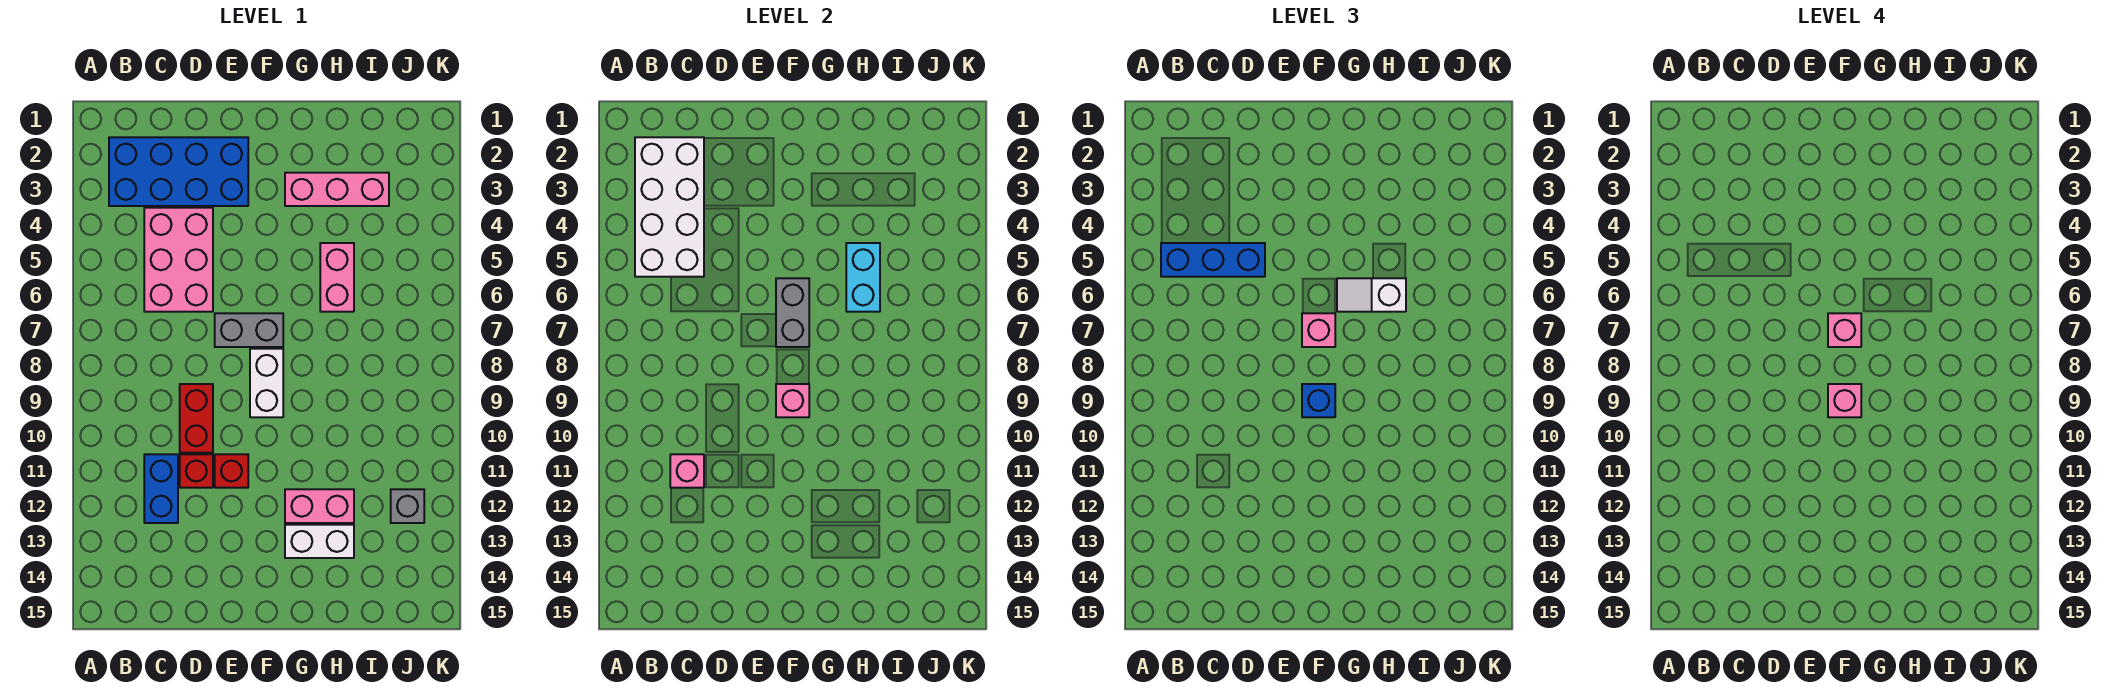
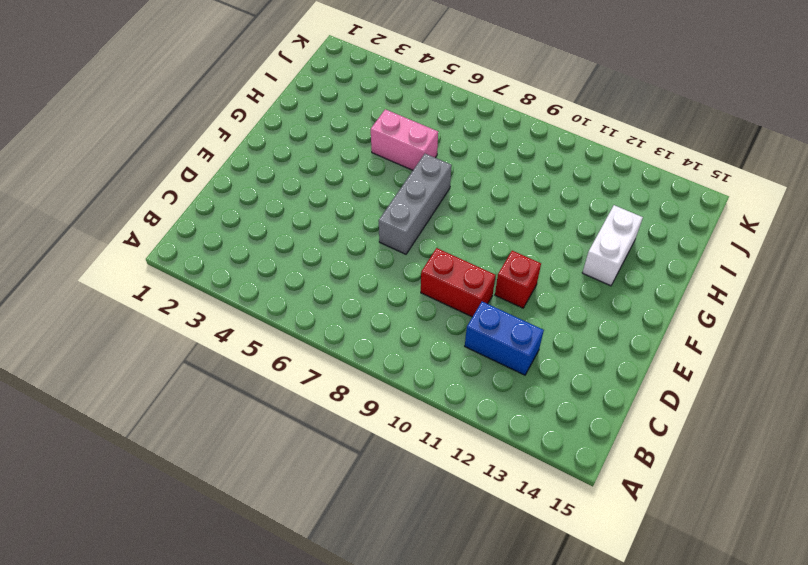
grey 1x3 brick [379,154,452,254] -> grey 1x2 brick [215,313,283,347]
none -> blue 2x4 brick [109,137,248,206]
none -> pink 2x3 brick [144,208,213,312]
none -> red 1x1 brick [180,454,213,488]

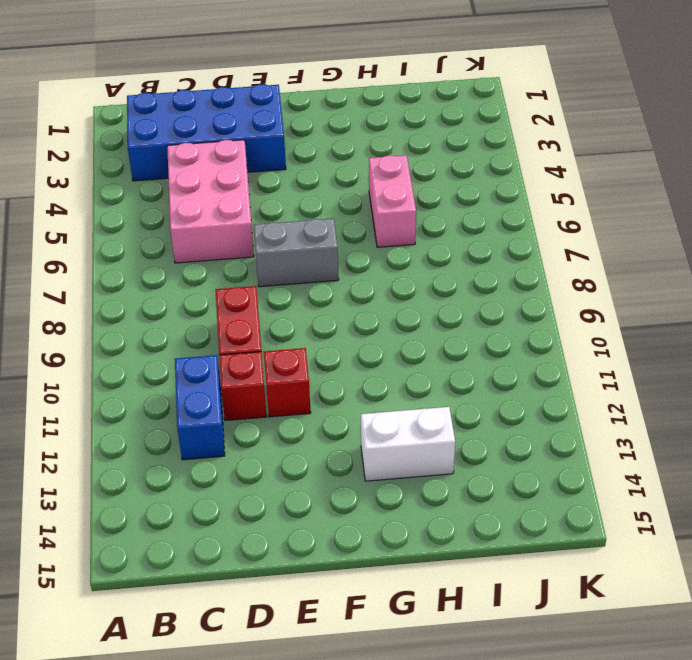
none -> white 1x2 brick [250,349,283,417]
none -> pink 1x3 brick [285,173,389,206]
none -> pink 1x2 brick [285,489,354,523]

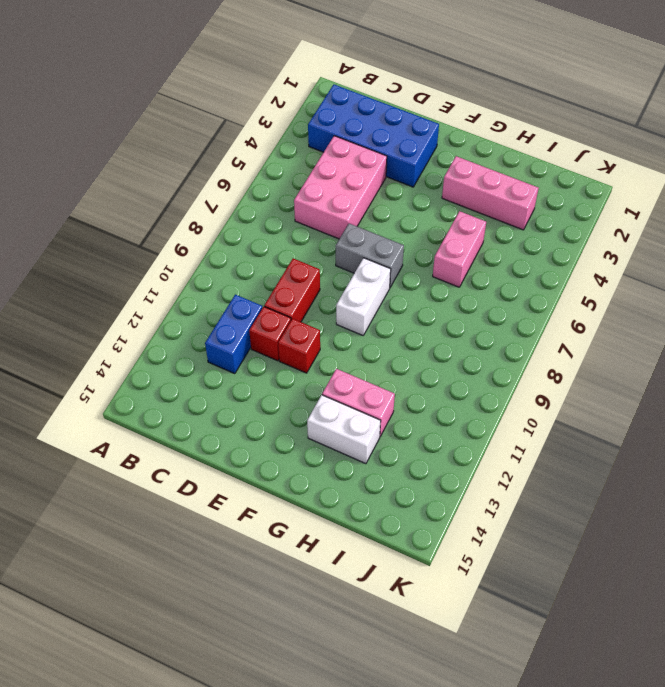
none -> grey 1x1 brick [391,489,424,523]
none -> white 2x4 brick [635,137,704,277]
none -> pink 1x1 brick [670,454,704,488]

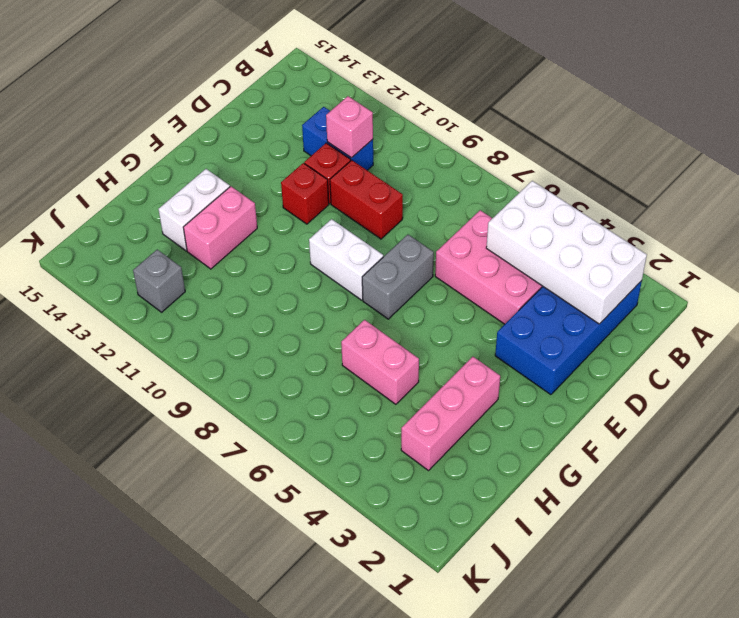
none -> grey 1x2 brick [776,278,809,347]
none -> pink 1x1 brick [776,384,809,417]
none -> cyan 1x2 brick [846,243,880,312]

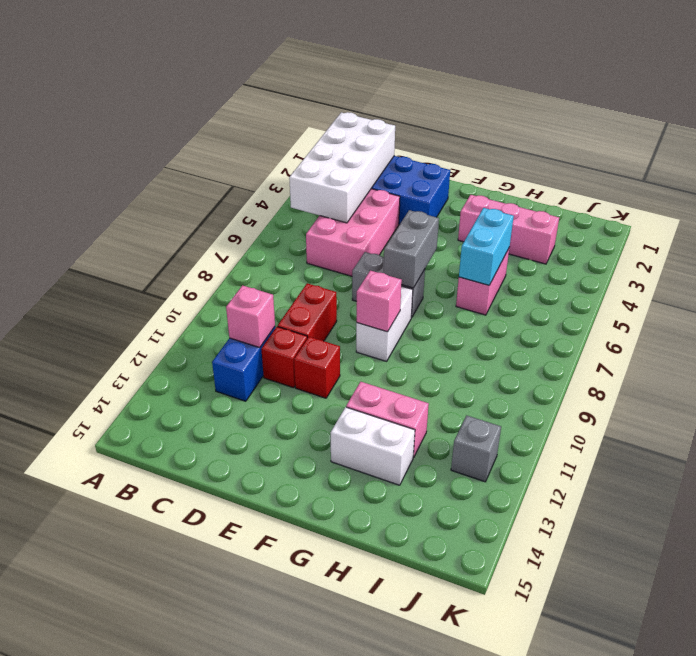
none -> blue 1x3 brick [1161,243,1265,277]
none -> pink 1x1 brick [1302,313,1335,347]
none -> blue 1x1 brick [1302,384,1335,417]

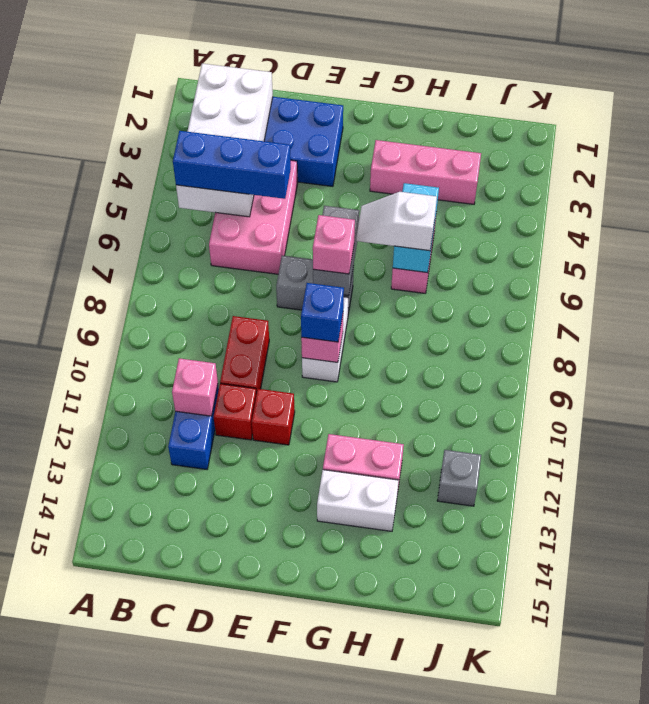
none -> pink 1x1 brick [1828,313,1861,347]
none -> pink 1x1 brick [1828,384,1861,417]

